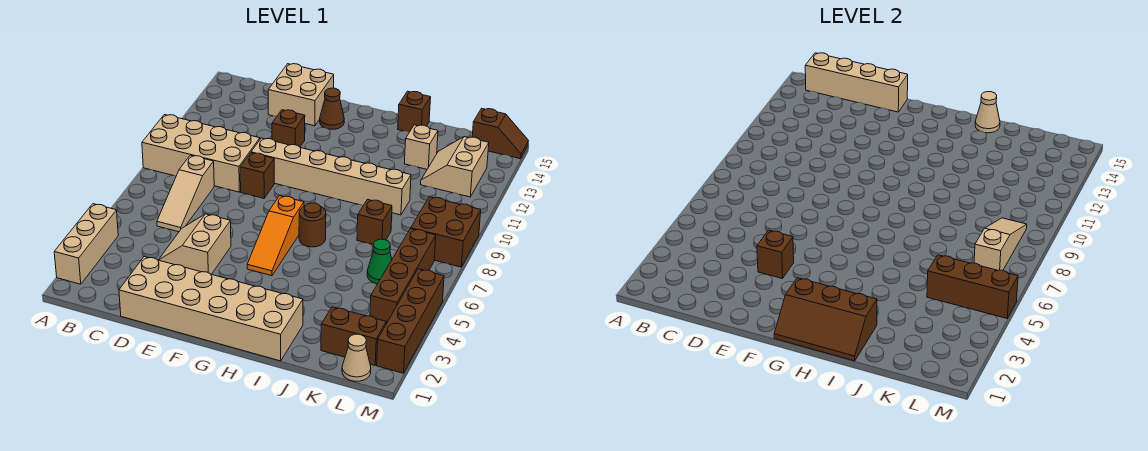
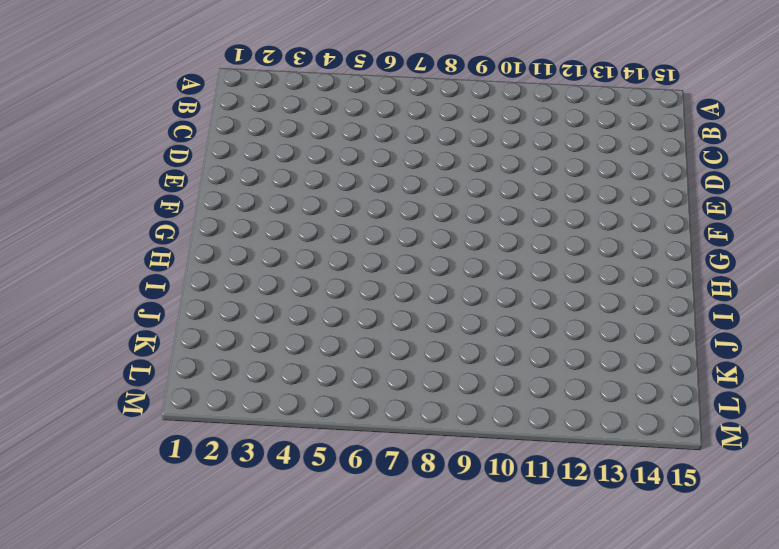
none -> tan 1x3 brick [54,204,118,284]
none -> tan 2x4 brick [142,115,260,192]
none -> tan 1x3 slope [157,155,214,232]

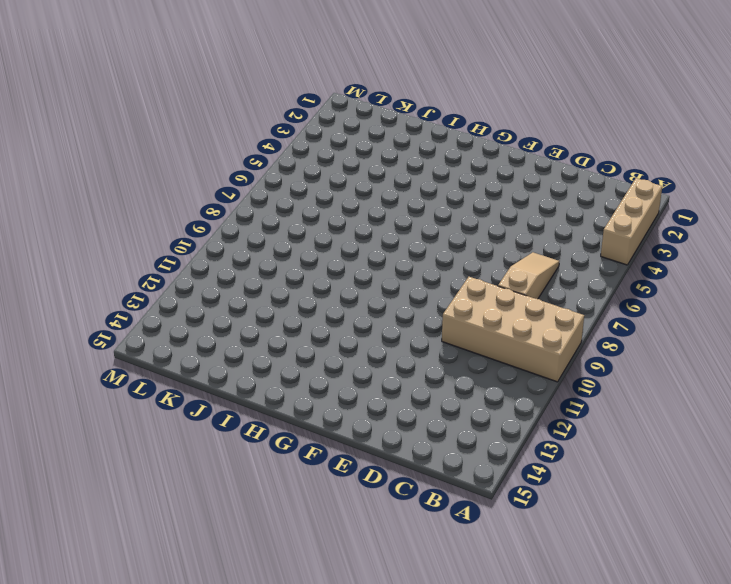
none -> tan 2x6 brick [119,257,303,361]
none -> tan 2x2 slope [159,214,231,274]
none -> tan 2x2 brick [268,64,334,126]

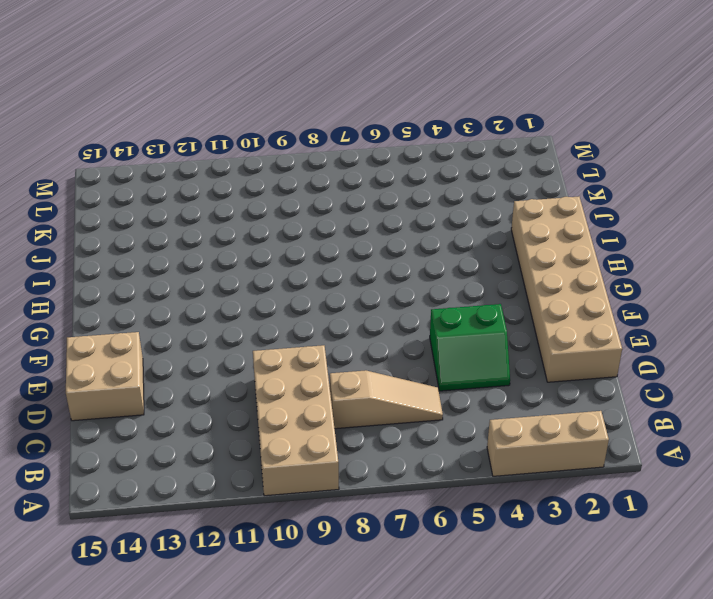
green 2x2 slope [430,304,510,391] -> tan 2x2 slope [159,214,231,274]
none -> brown 1x1 brick [240,153,274,198]
none -> tan 1x6 brick [251,138,411,215]
none -> brown 1x1 brick [272,110,305,147]

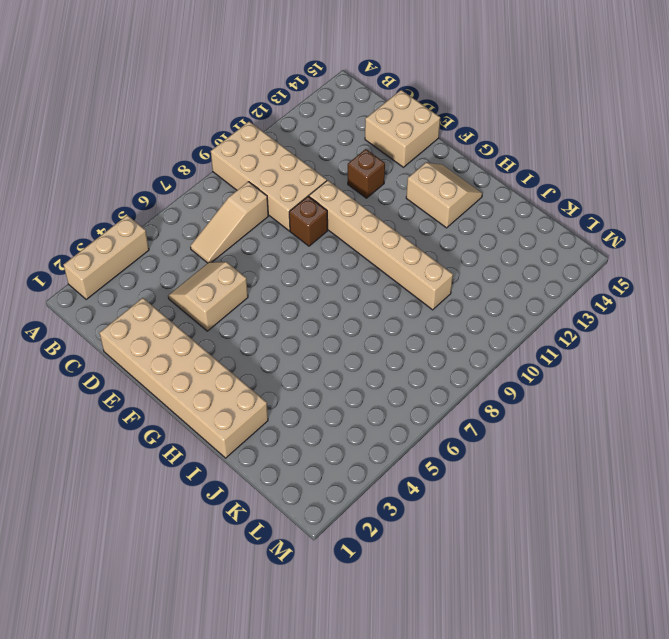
tan 2x2 slope [406,163,482,228] -> tan 2x2 slope turned to [421,137,489,197]
none -> brown 1x1 cone [320,88,344,129]
none -> orange 1x3 slope [247,196,304,276]
none -> brown 1x1 round brick [299,203,326,247]

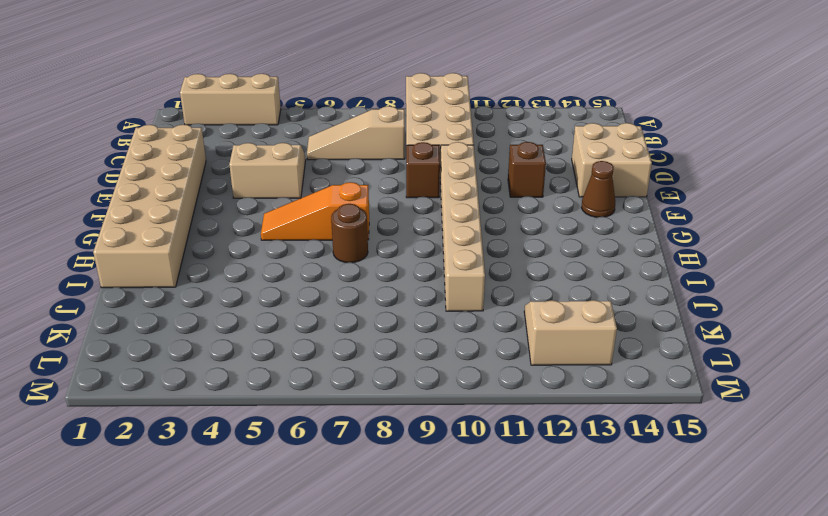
none -> brown 1x1 brick [398,91,431,132]
none -> brown 1x1 brick [357,200,392,245]
none -> tan 1x1 brick [404,125,438,169]

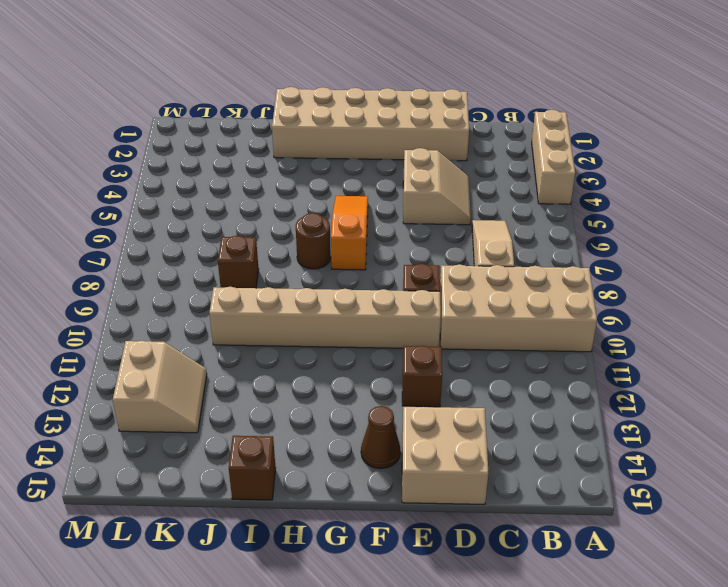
none -> tan 1x1 brick [404,125,438,169]
none -> brown 1x2 brick [321,307,386,365]
none -> green 1x1 cone [367,239,392,284]

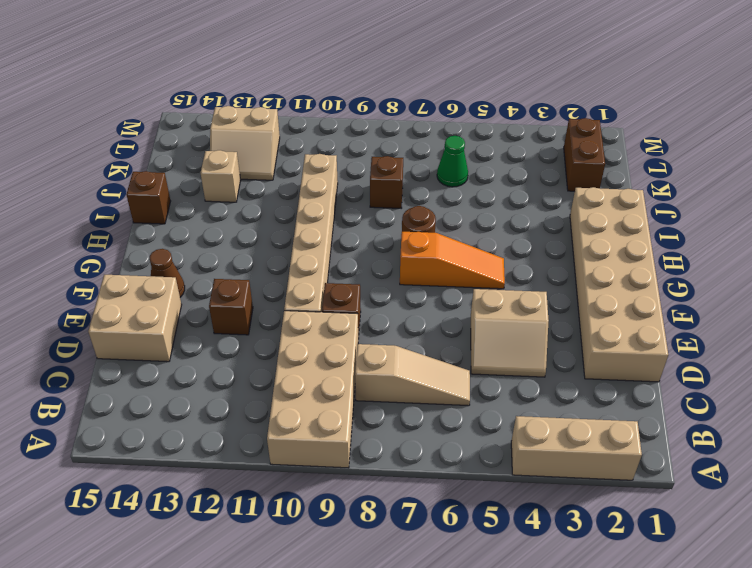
none -> tan 1x1 cone [342,334,371,381]
none -> brown 1x4 brick [370,229,436,324]
none -> brown 2x2 brick [411,197,481,267]

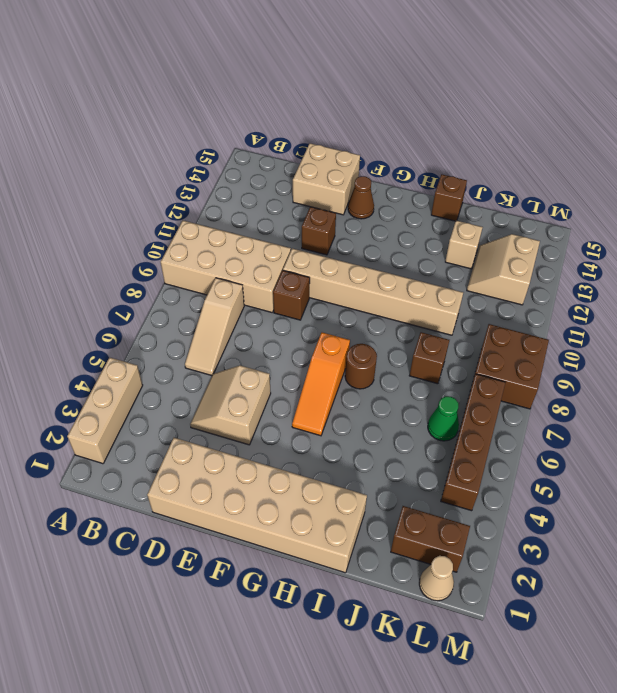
none -> brown 1x2 slope [472,108,528,159]
none -> brown 1x4 brick [377,269,444,373]
none -> tan 1x4 brick [805,53,908,112]

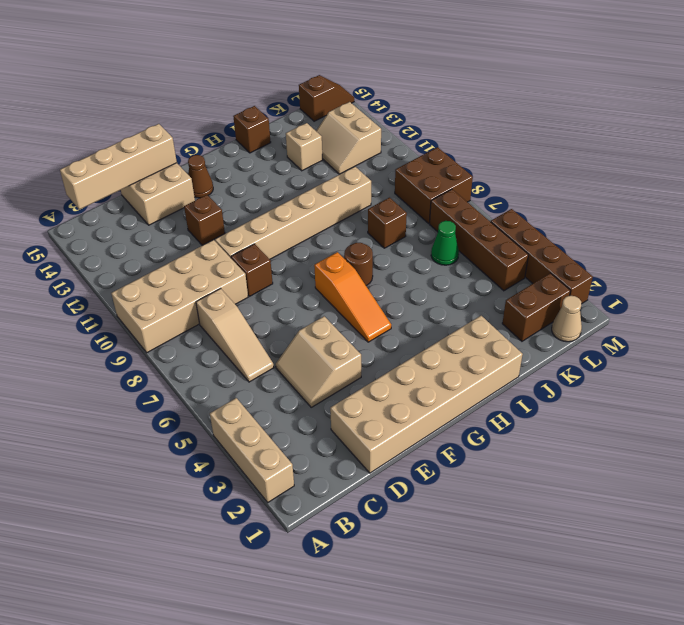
none -> brown 1x1 brick [757,230,794,279]
none -> brown 2x3 slope [774,278,877,361]
none -> tan 1x1 cone [975,92,1000,133]

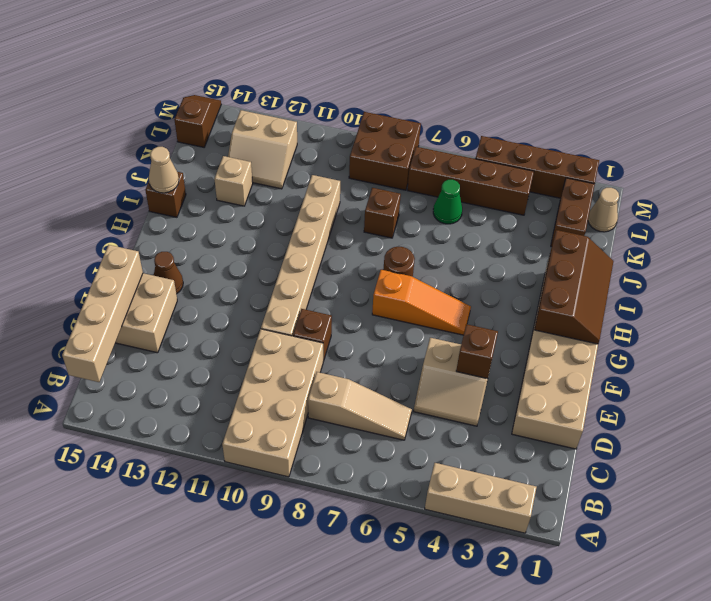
none -> brown 1x1 brick [272,110,305,147]
none -> brown 1x3 brick [927,255,1018,318]
none -> tan 1x3 slope [974,218,1027,270]

